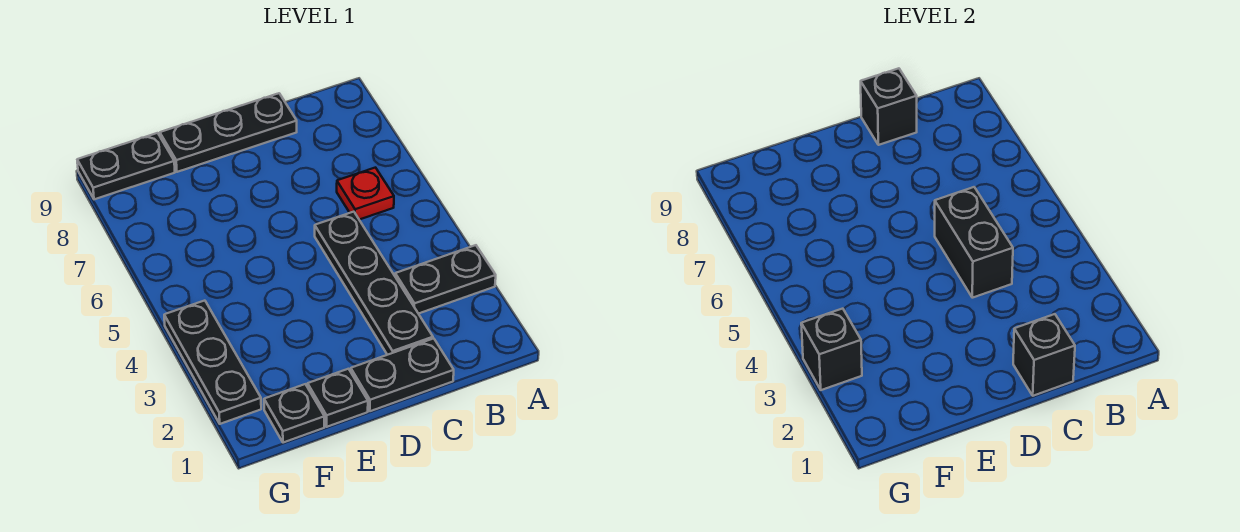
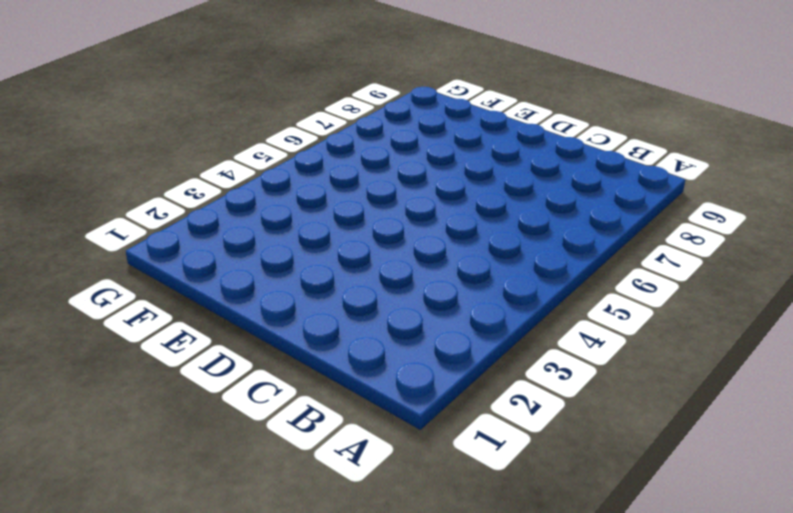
none -> black 1x2 plate [395,245,496,314]
none -> red 1x1 plate [337,168,394,220]
none -> black 1x2 plate [351,338,454,411]

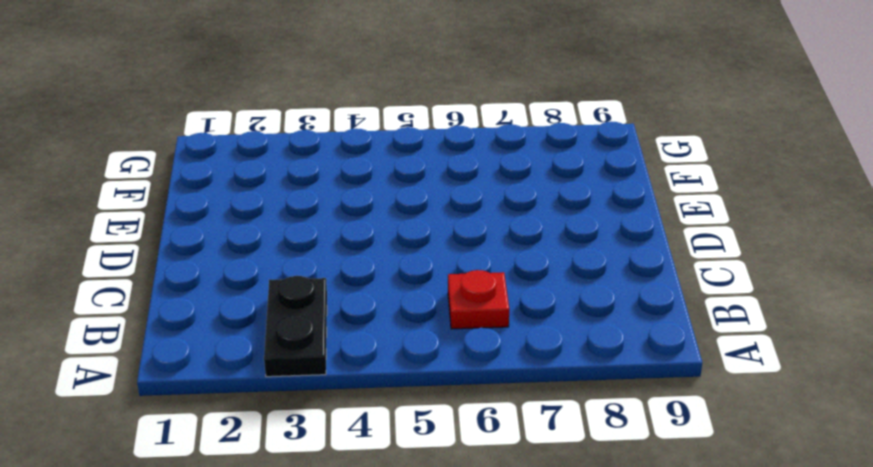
none -> black 1x2 plate [351,338,454,411]
none -> black 1x4 plate [315,212,433,355]
none -> black 1x3 plate [160,93,297,172]

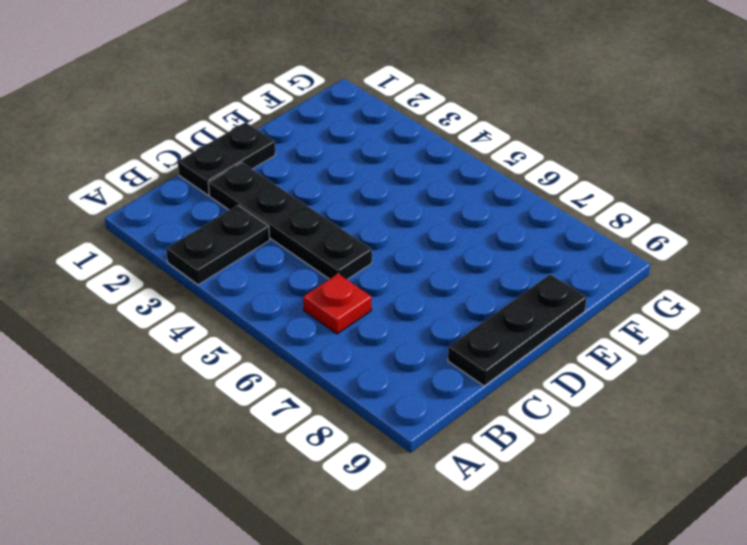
none -> black 1x1 plate [308,369,368,427]
none -> black 1x1 plate [264,384,324,443]
none -> black 1x2 plate [77,133,175,199]

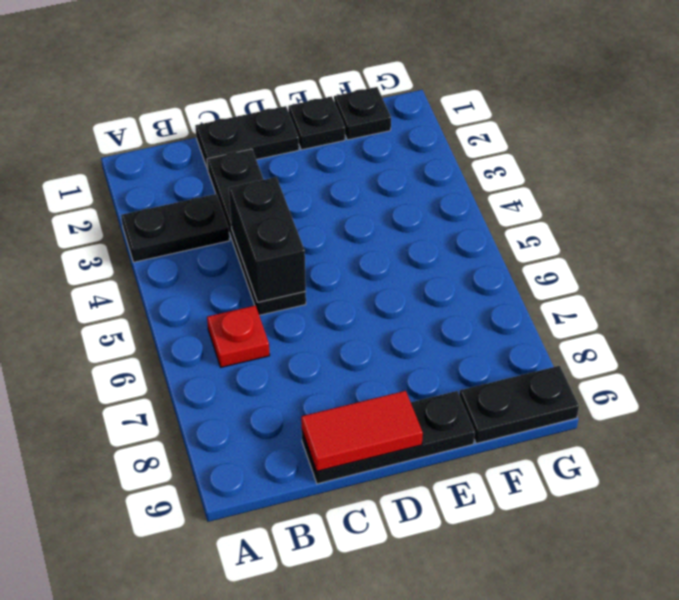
red 1x2 tile [301,391,423,471] -> black 1x1 brick [861,68,917,145]
none -> black 1x3 plate [164,301,261,424]
none -> black 1x1 brick [1013,314,1075,396]
none -> black 1x1 brick [801,309,862,390]

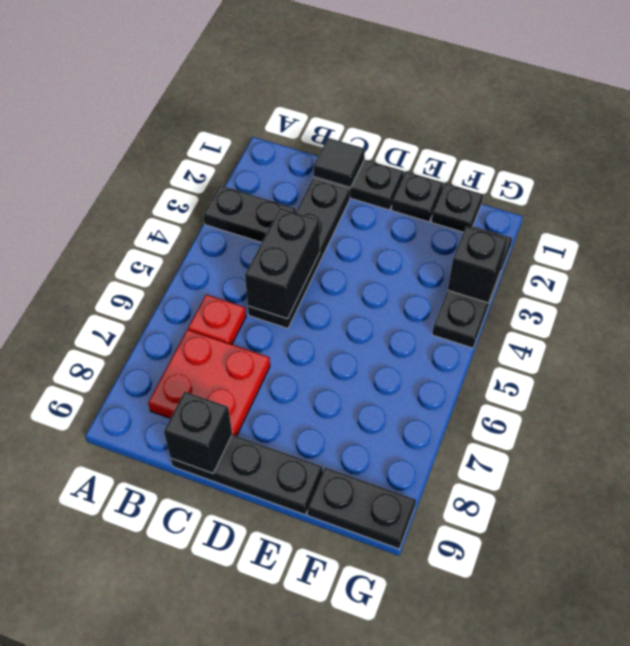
red 2x2 plate [148,330,270,436] -> none
black 1x1 tile [314,138,365,188] -> black 1x1 brick [1013,314,1075,396]

